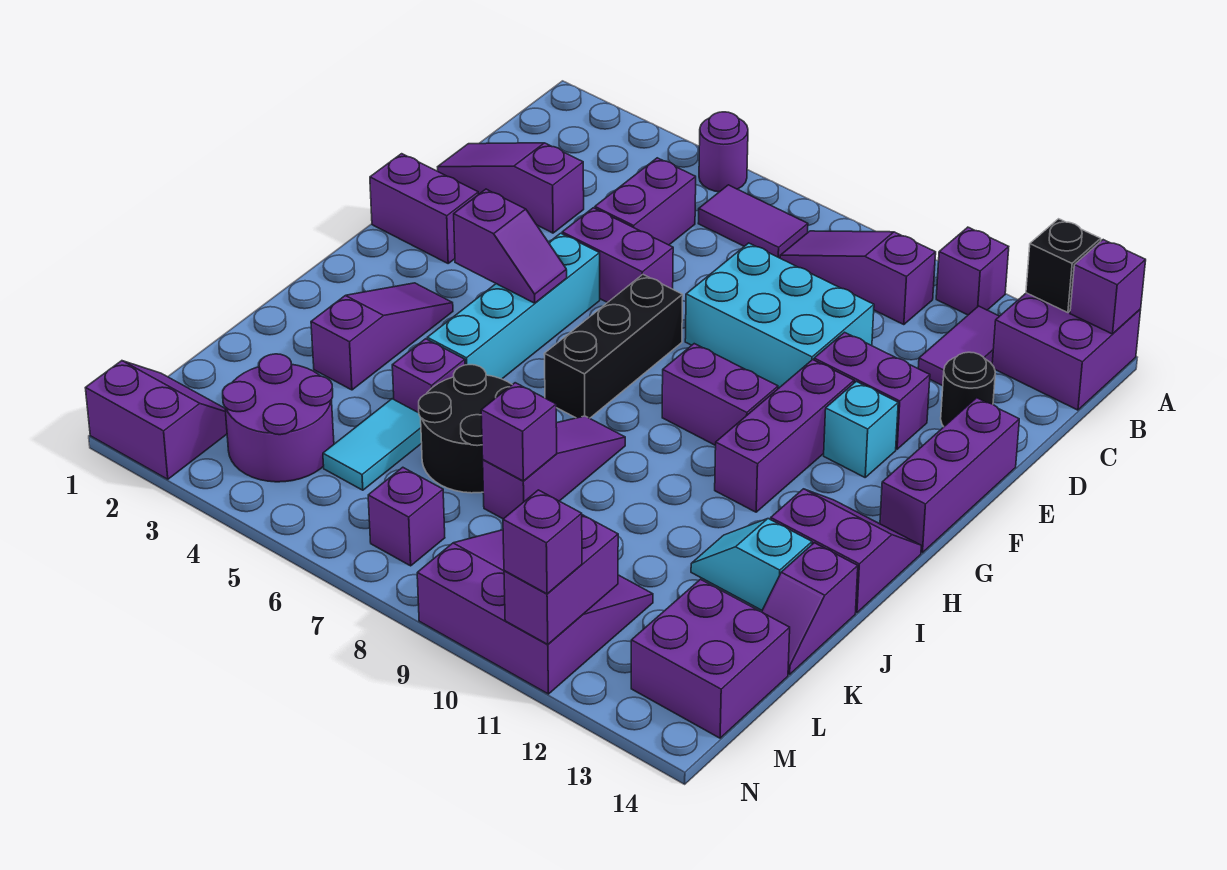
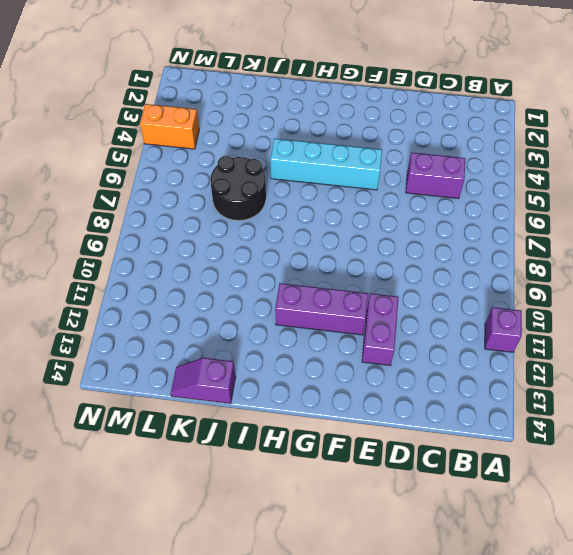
orange 1x2 brick [140,104,199,149] -> purple 2x2 round brick [223,354,334,482]
none -> purple 1x1 round brick [699,112,748,192]
none -> purple 2x2 brick [992,293,1141,410]
none -> purple 1x2 tile [698,185,808,258]
none -> purple 1x3 slope [780,231,936,325]

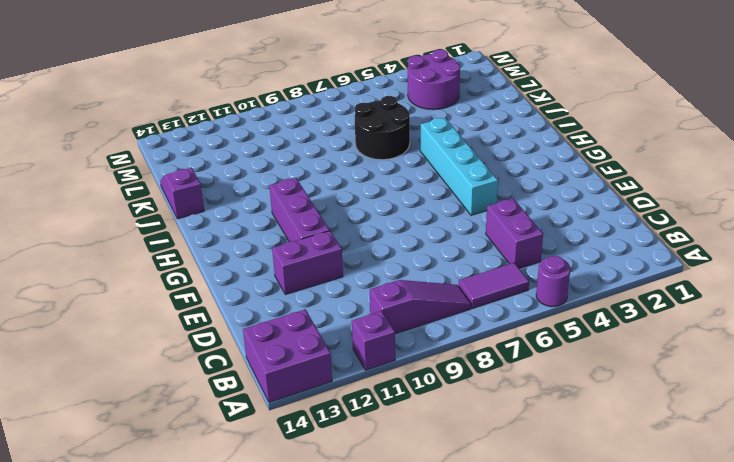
none -> purple 1x2 tile [918,306,999,386]
none -> purple 1x3 slope [438,143,584,233]
none -> cyan 2x3 brick [685,243,874,389]
none -> black 1x1 round brick [941,352,995,426]

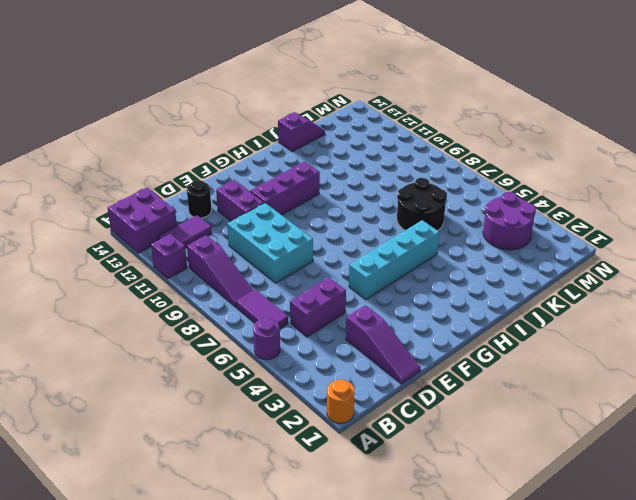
orange 1x1 round brick [327,380,355,423] -> none
none -> purple 1x2 brick [562,208,673,303]
none -> purple 1x3 brick [880,398,1019,553]
none -> purple 1x2 brick [370,154,478,263]
none -> black 1x3 brick [544,274,683,418]

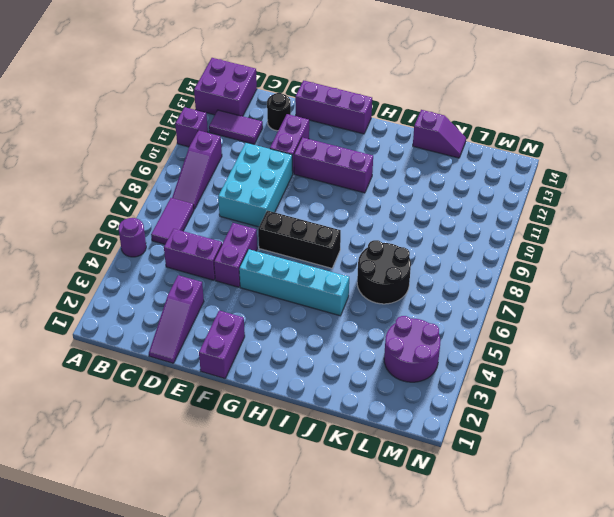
none -> cyan 1x1 brick [824,381,898,477]
none -> purple 1x2 brick [662,344,778,446]
none -> purple 1x3 slope [311,283,453,390]
none -> purple 2x2 slope [771,489,921,613]

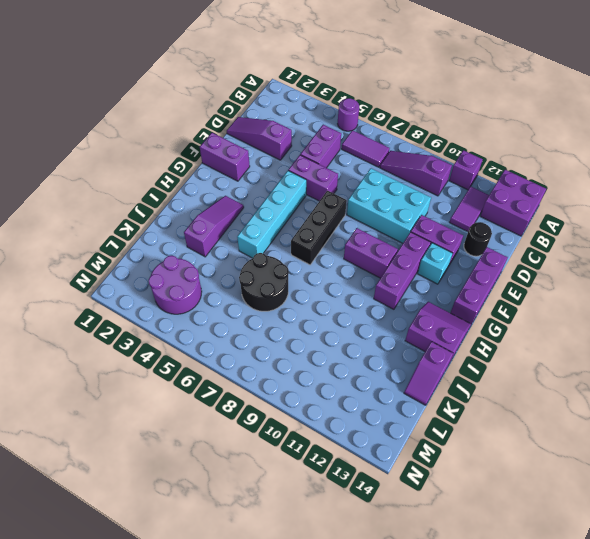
none -> purple 1x3 slope [483,416,625,519]
none -> purple 1x1 brick [392,339,465,413]
none -> cyan 1x2 slope [691,519,812,610]
none -> cyan 1x2 tile [323,399,422,490]

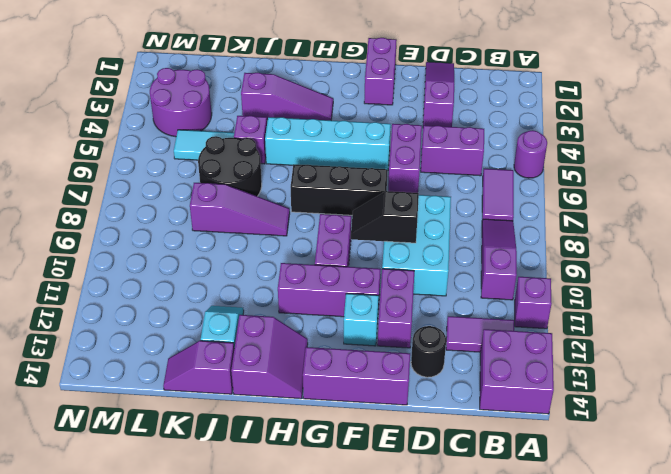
black 1x2 slope [351,191,419,243] -> none
none -> purple 3x3 slope [417,530,653,694]
none -> purple 2x2 brick [631,579,790,738]
none -> purple 2x2 slope [86,361,227,479]
none -> purple 1x1 brick [368,467,445,566]

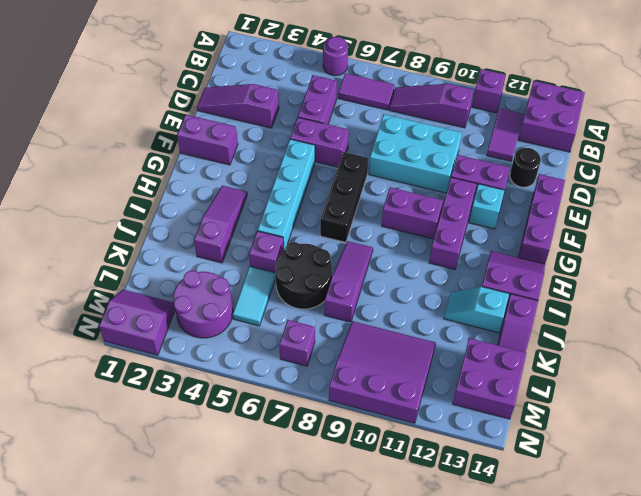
none -> black 1x1 brick [1026,219,1101,313]
none -> purple 1x1 brick [1070,240,1146,334]
none -> purple 1x2 slope [454,189,567,303]
none -> purple 1x1 brick [481,383,557,481]

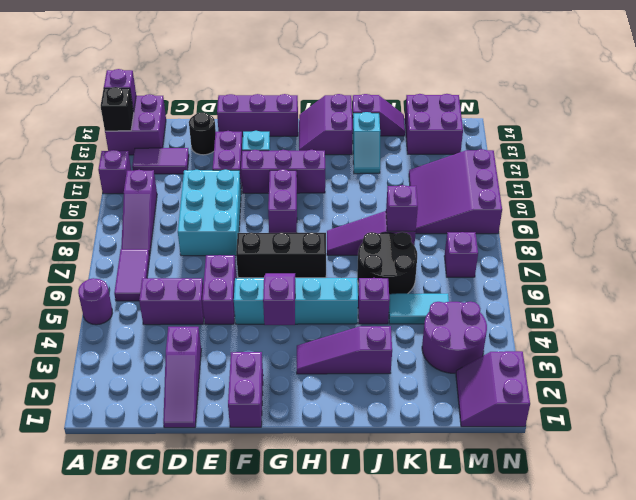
none -> purple 1x2 brick [504,515,618,644]
none -> purple 1x1 brick [503,490,582,594]

